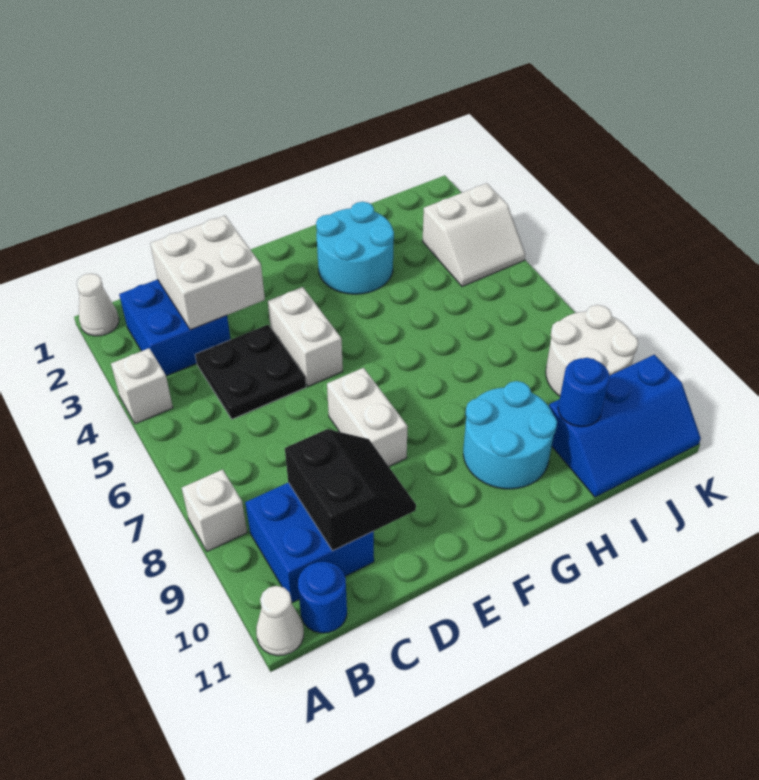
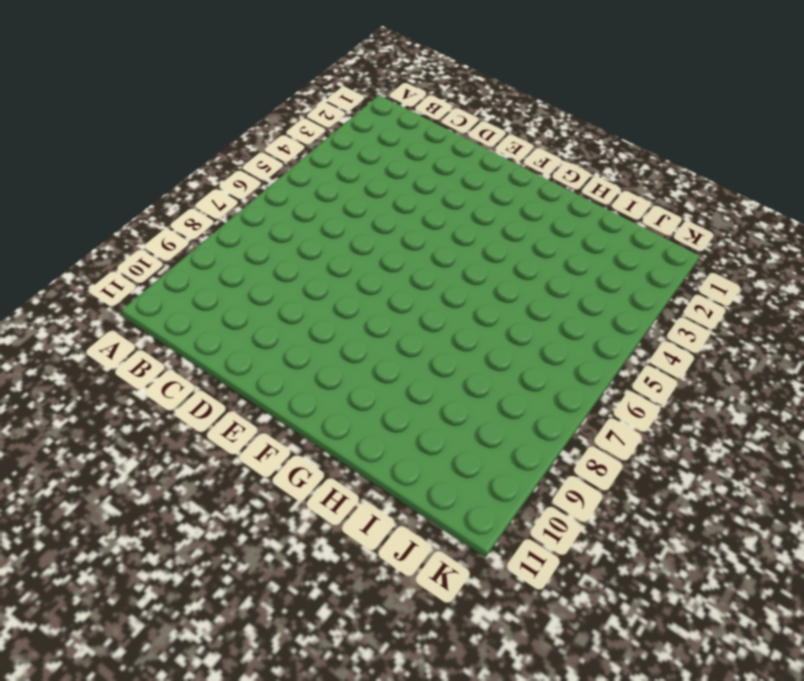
none -> white 1x1 cone [77,273,119,336]
none -> white 1x1 brick [111,348,173,424]
none -> white 1x1 brick [182,469,247,551]

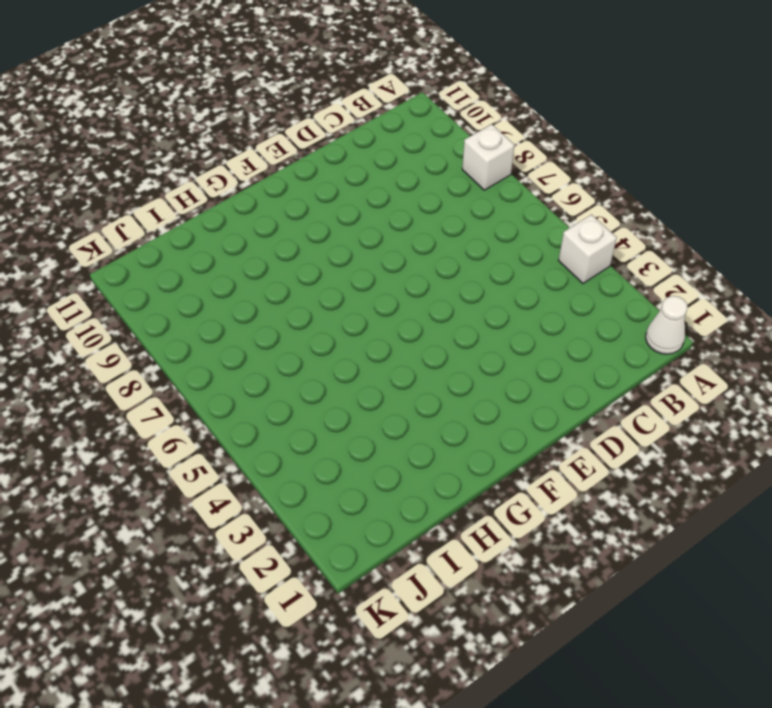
none -> white 1x1 cone [256,586,304,656]
none -> blue 2x2 brick [119,279,231,376]
none -> blue 2x2 brick [245,483,374,602]

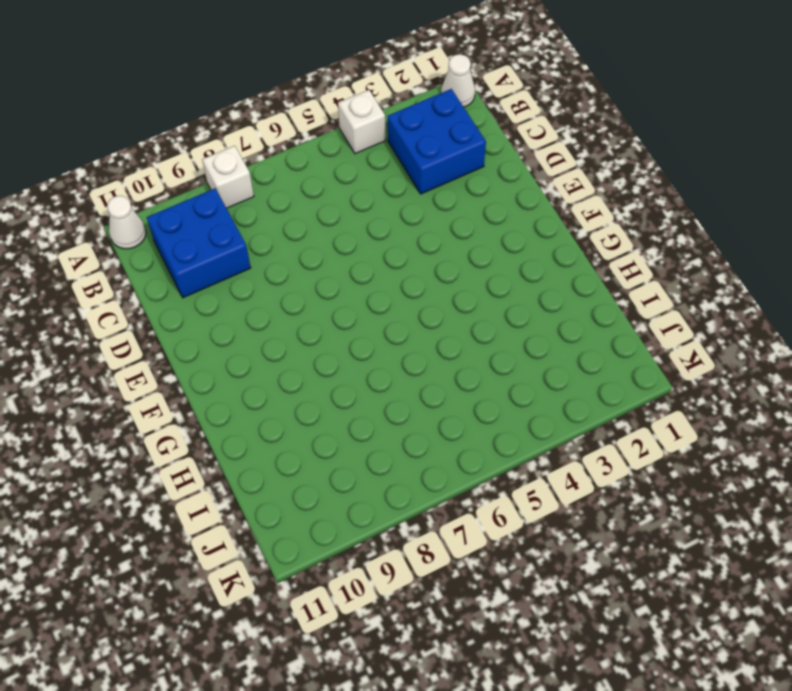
none -> blue 1x1 round brick [298,562,347,633]
none -> black 2x2 plate [195,325,306,419]
none -> white 1x2 brick [268,287,343,386]

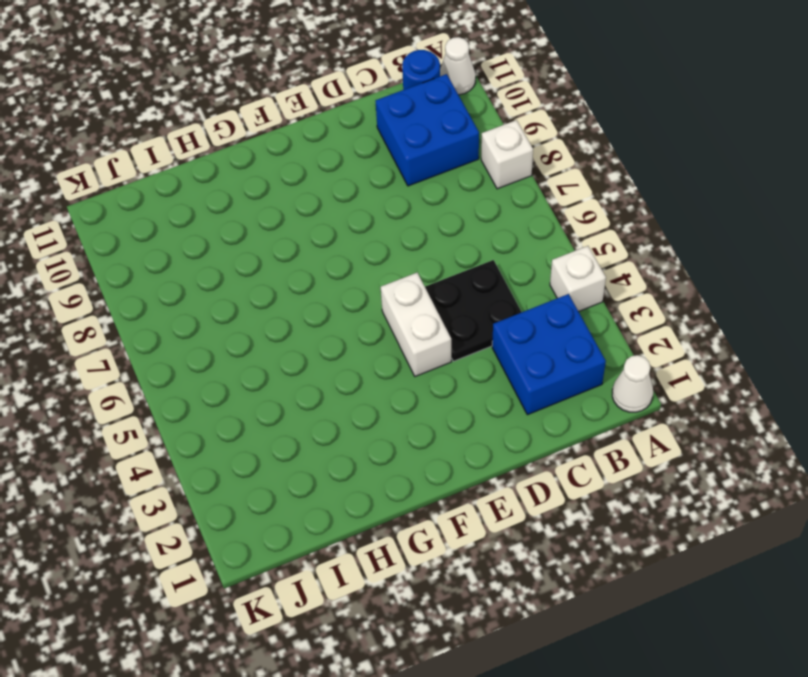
none -> white 1x2 brick [327,368,408,466]
none -> cyan 2x2 round brick [316,202,394,294]
none -> cyan 2x2 round brick [463,381,557,489]

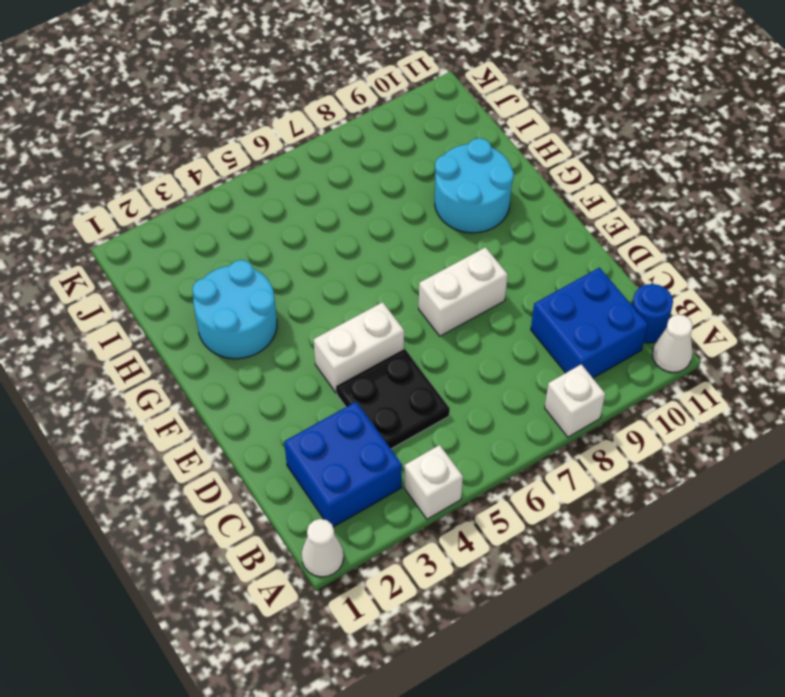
none -> blue 2x3 slope [549,355,701,497]
none -> white 2x2 slope [422,183,525,286]
none -> white 2x2 round brick [546,305,638,396]

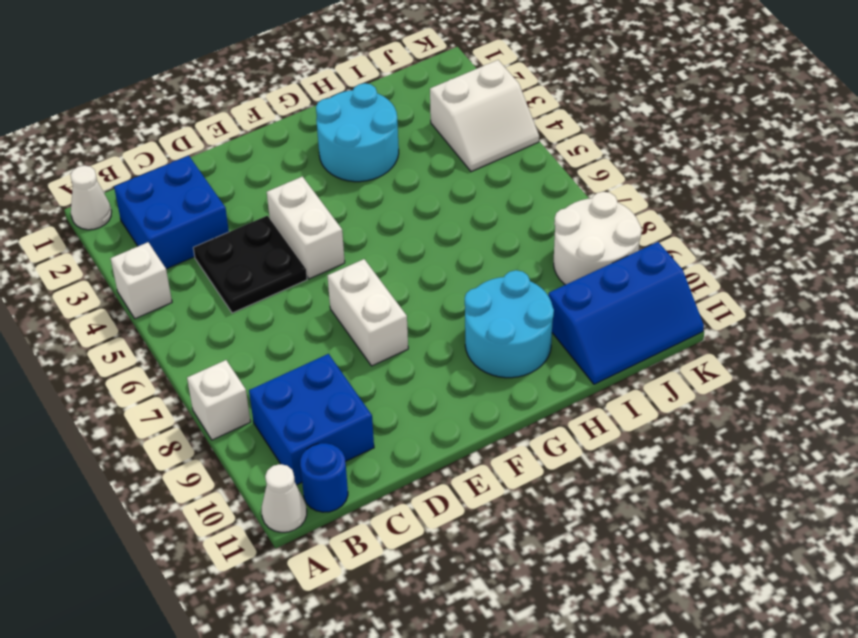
none -> white 2x2 brick [150,216,265,330]
none -> black 2x2 slope [285,429,416,551]
none -> blue 1x1 round brick [558,358,610,427]

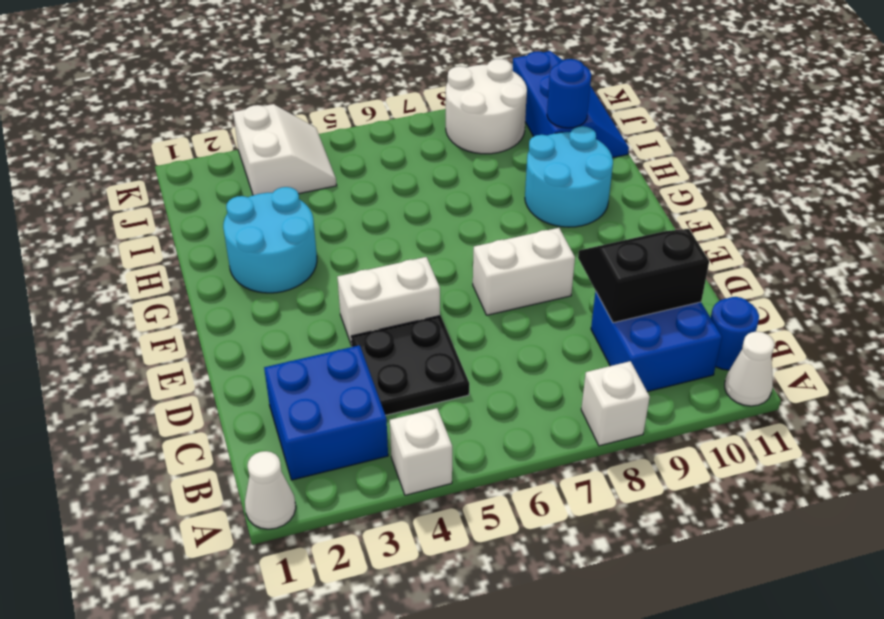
none -> white 2x2 brick [150,216,265,330]

